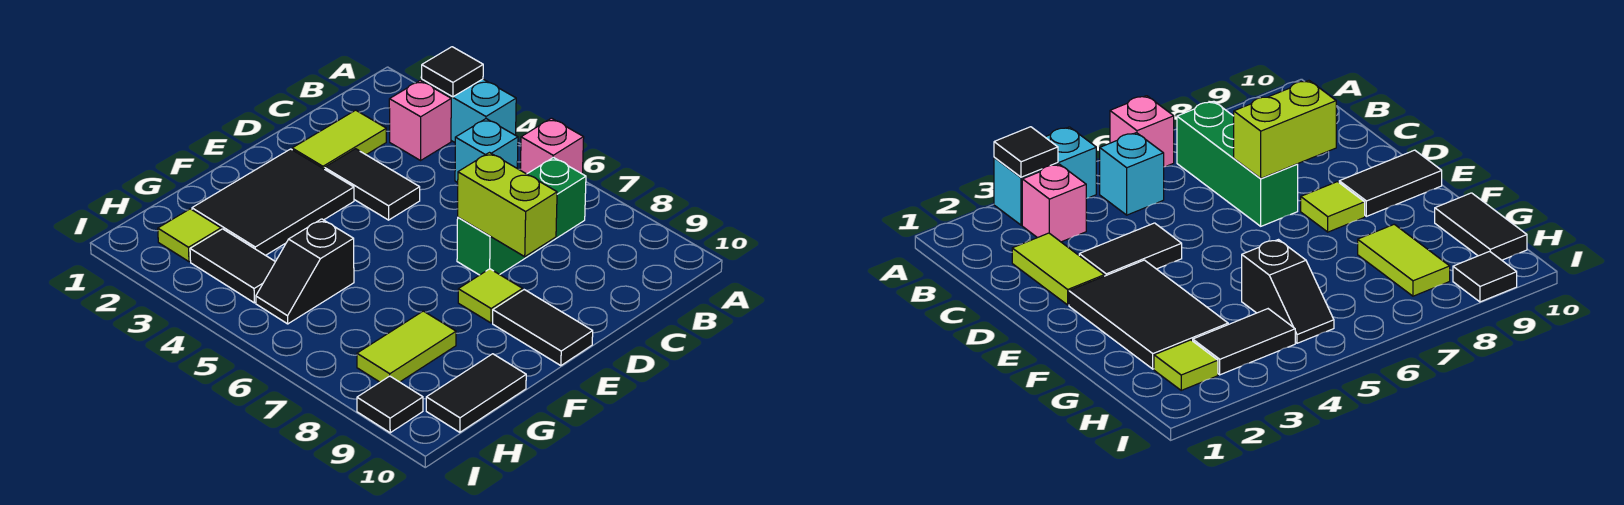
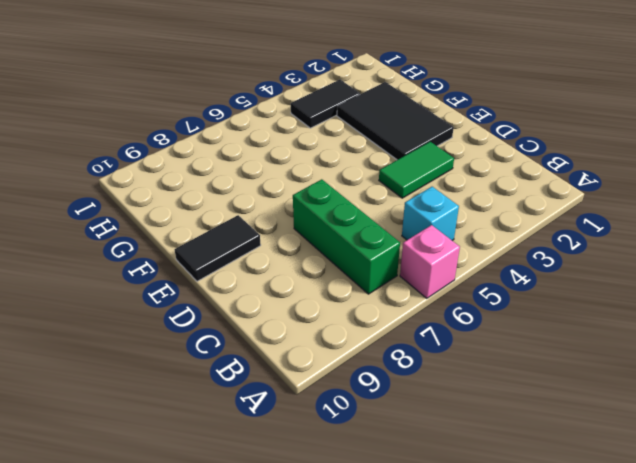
green 1x2 tile [379,142,454,198] -> black 1x2 tile [325,149,420,220]
none -> cyan 1x2 brick [422,79,516,142]
none -> pink 1x1 brick [389,81,451,160]
none -> lime 1x2 tile [292,110,386,169]

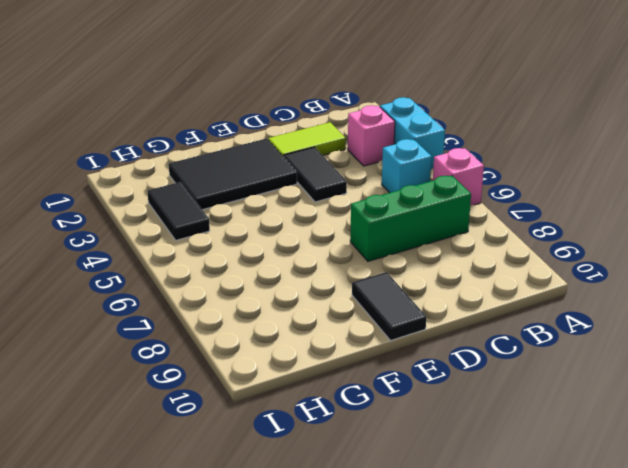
none -> lime 1x1 tile [458,269,523,323]
none -> black 1x2 slope [256,219,354,324]
none -> lime 1x2 tile [357,311,456,382]

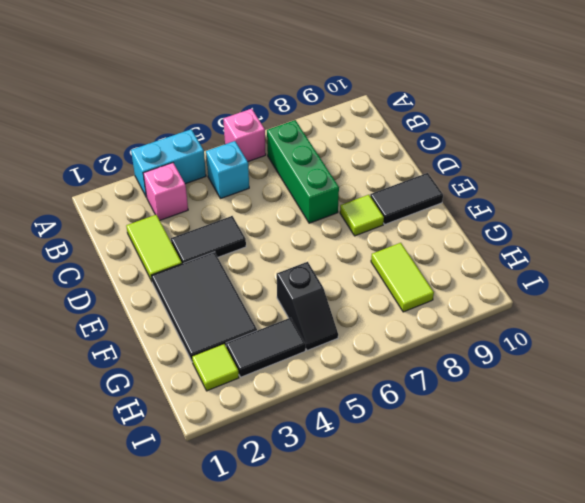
none -> black 1x2 tile [426,354,526,432]
none -> black 1x1 tile [357,376,423,433]
none -> black 1x1 tile [422,47,483,97]

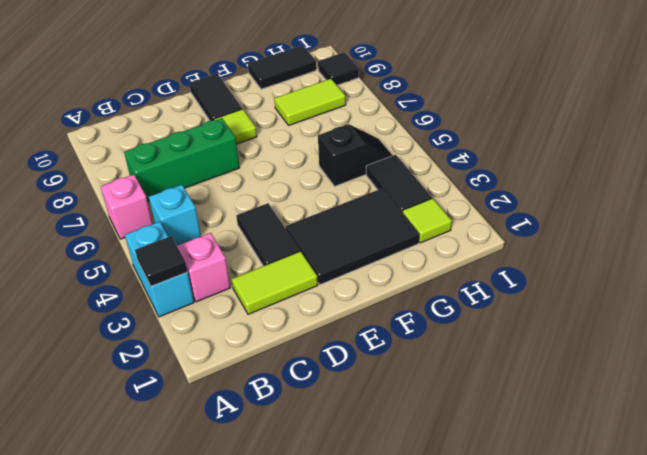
none -> lime 1x2 brick [458,153,557,257]

